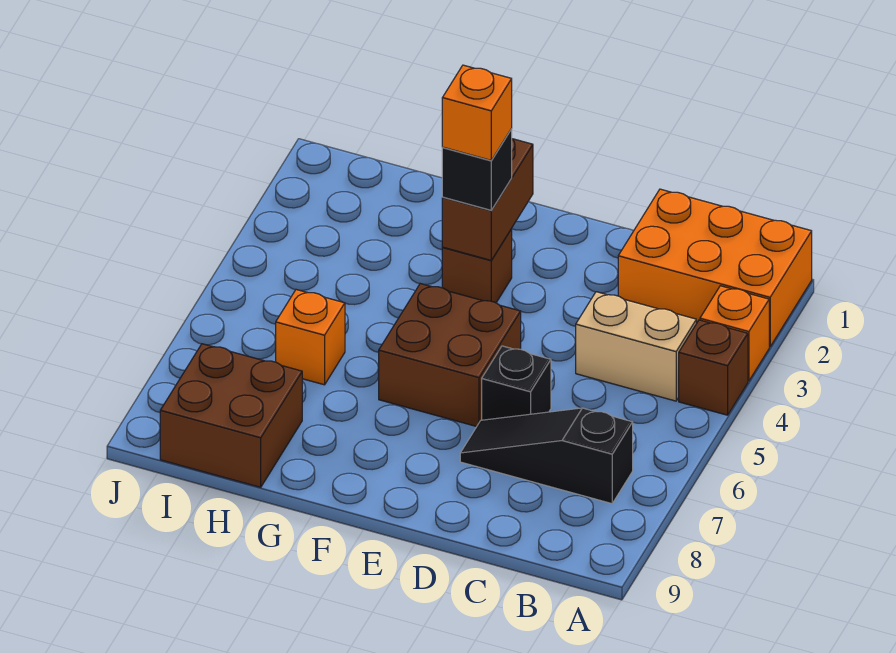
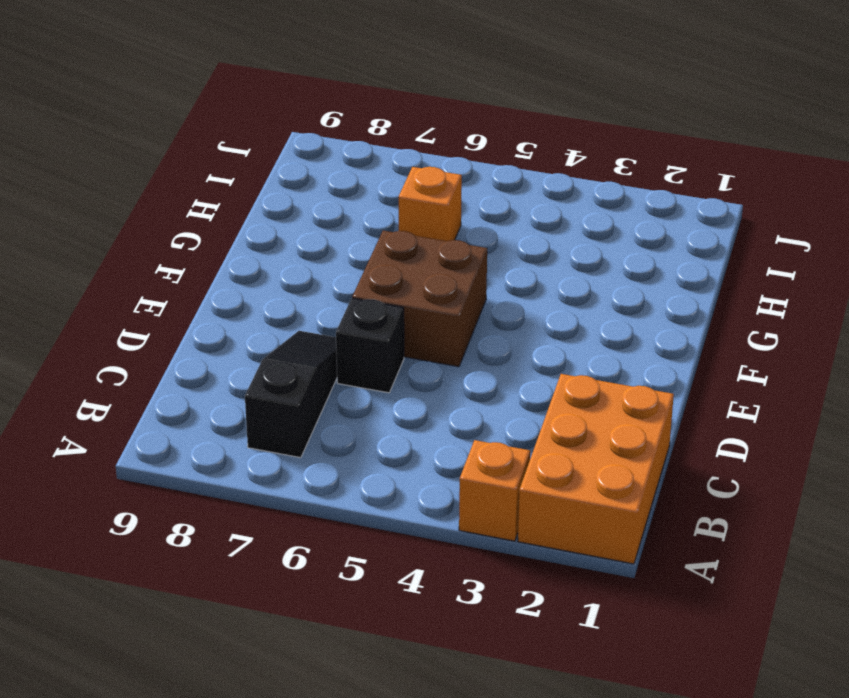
none -> brown 1x1 brick [679,320,748,415]
none -> tan 1x2 brick [576,292,696,401]
none -> brown 1x1 brick [442,229,512,303]

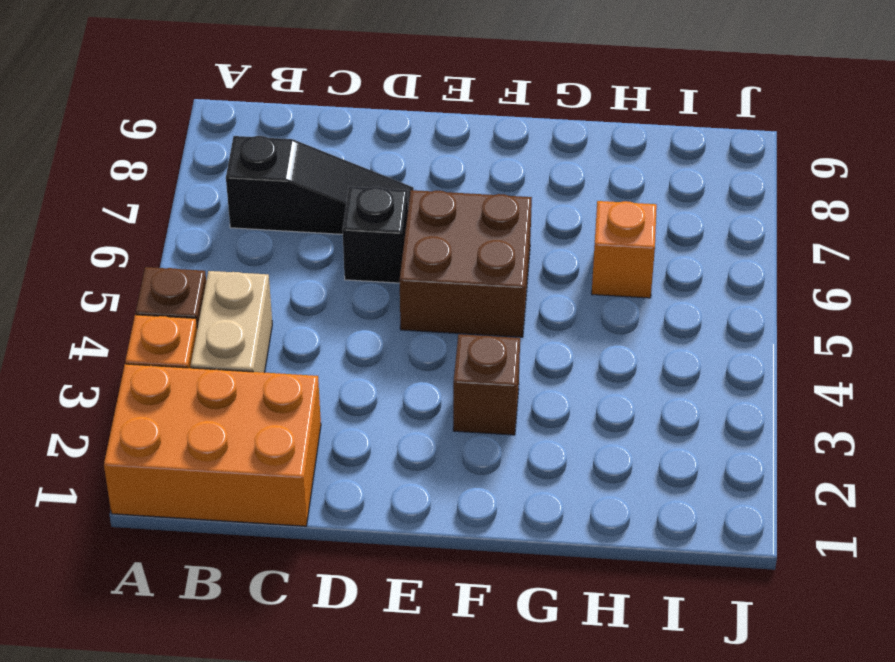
tan 1x2 brick [191,271,272,373] -> tan 1x2 brick turned to [576,292,696,401]
none -> brown 2x2 brick [160,344,302,487]
none -> brown 1x2 brick [442,139,533,260]
none -> black 1x1 brick [442,129,512,210]

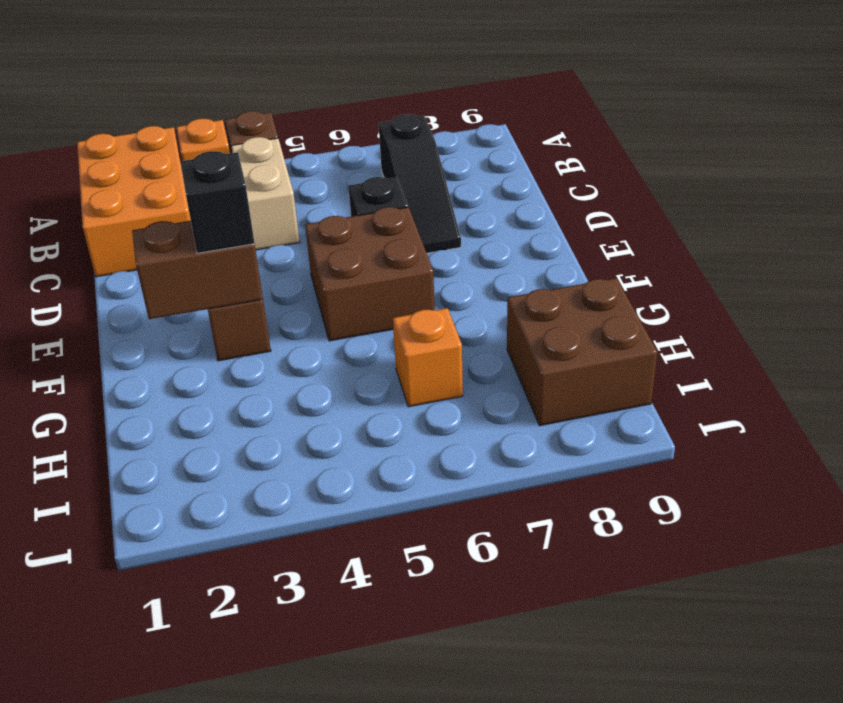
none -> orange 1x1 brick [442,65,512,160]

